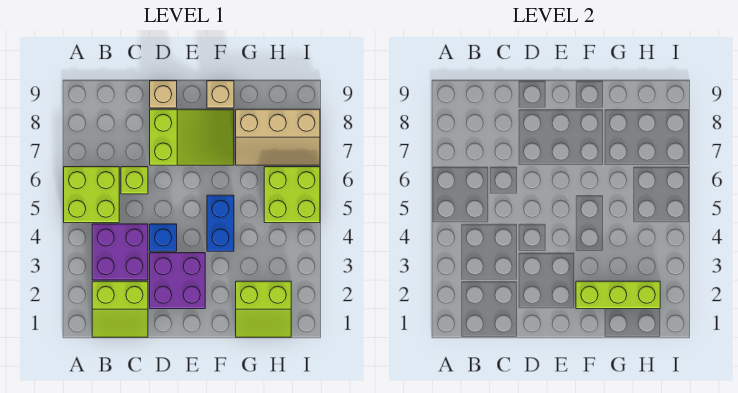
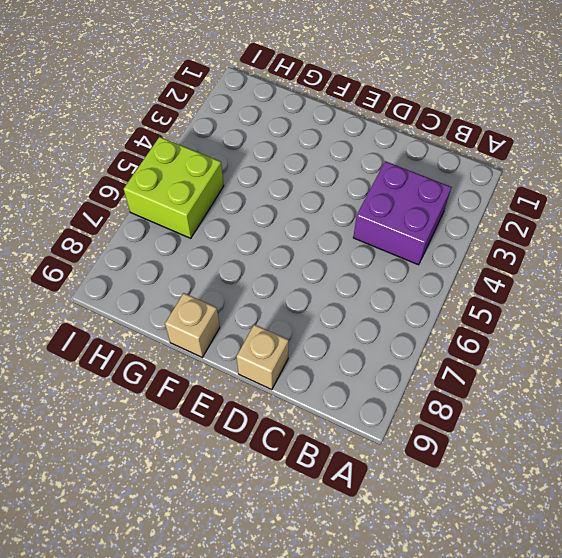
none -> lime 2x2 brick [64,167,119,223]
none -> lime 2x2 slope [92,281,148,337]
none -> lime 1x1 brick [121,167,148,194]

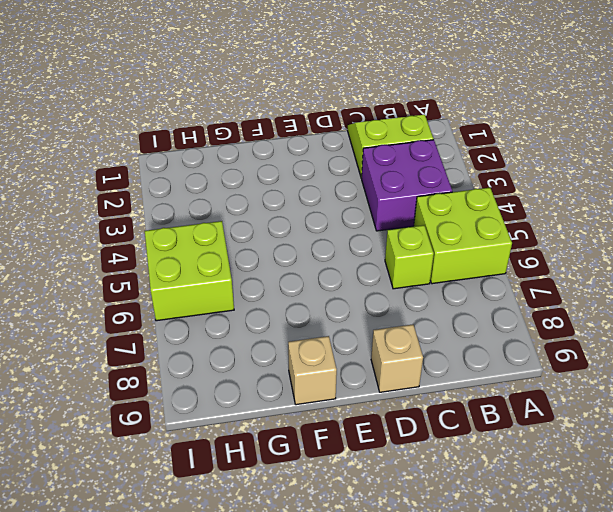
none -> purple 2x2 brick [150,253,205,309]
none -> blue 1x1 brick [150,224,177,251]
none -> lime 2x3 slope [150,109,234,165]

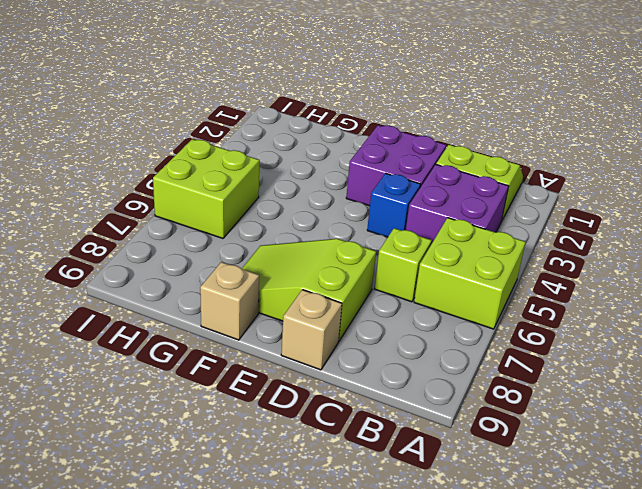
none -> blue 1x2 brick [207,195,234,251]
none -> lime 2x2 slope [236,281,291,337]
none -> tan 2x3 slope [236,109,320,165]

